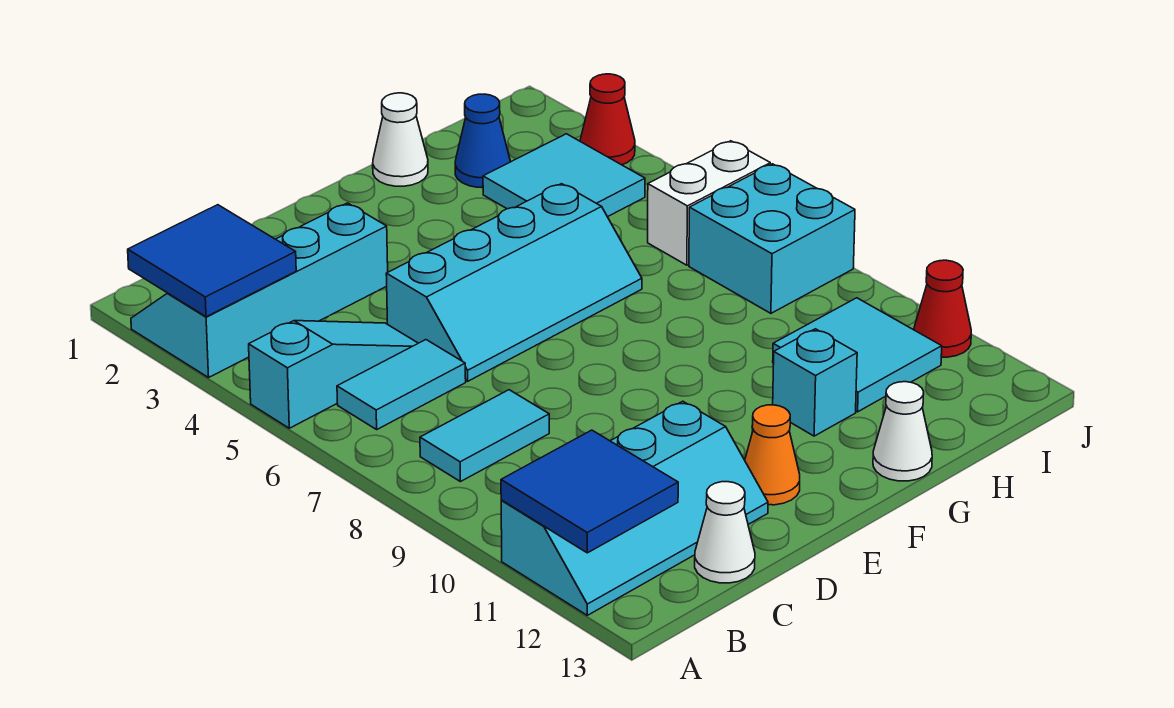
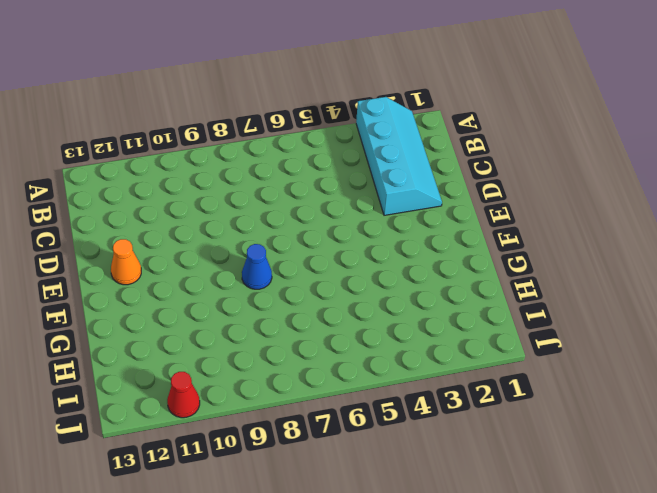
blue 1x1 cone [242,244,272,289] -> blue 1x1 cone moved to [455,94,510,188]
none -> cyan 1x3 slope [249,321,418,428]
none -> cyan 2x4 slope [501,401,768,615]
none -> cyan 1x2 tile [337,340,466,429]

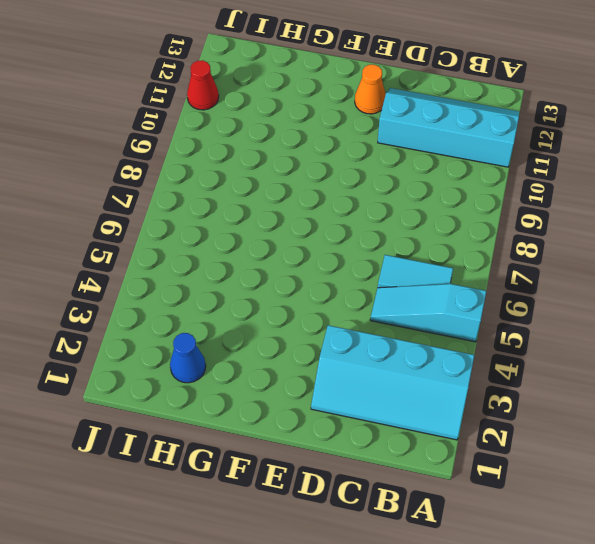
none -> cyan 1x2 tile [420,390,549,482]
none -> white 1x1 cone [695,482,755,583]
none -> cyan 2x4 slope [386,184,642,381]

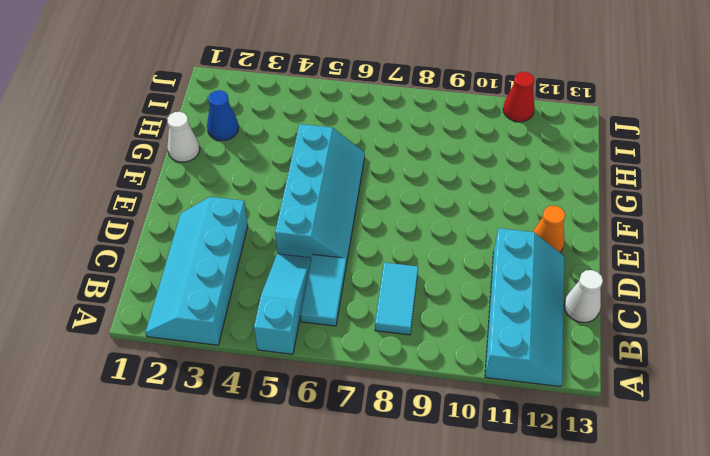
none -> cyan 1x1 brick [773,329,857,436]
none -> white 1x1 cone [873,382,932,481]
none -> cyan 2x2 tile [483,134,645,217]

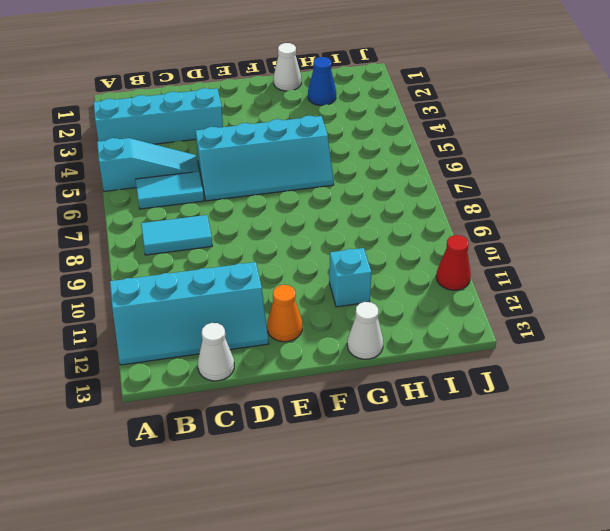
none -> cyan 2x2 tile [483,134,645,217]
none -> cyan 2x2 tile [773,298,942,412]
none -> white 1x2 brick [648,141,770,265]

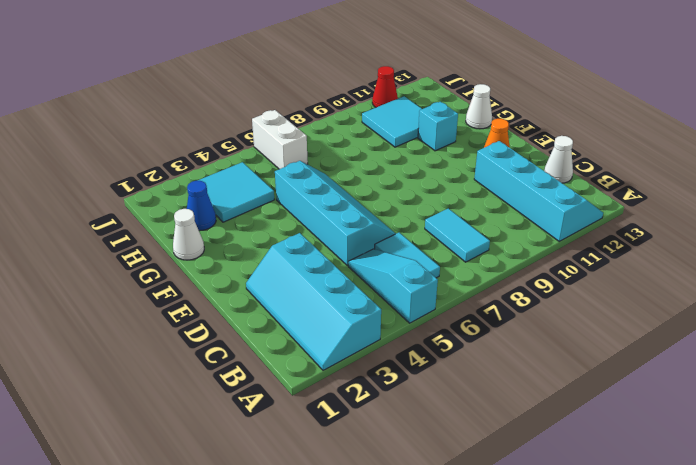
none -> cyan 2x2 brick [689,164,855,313]
none -> red 1x1 cone [580,74,635,165]
none -> blue 2x2 tile [128,205,296,317]

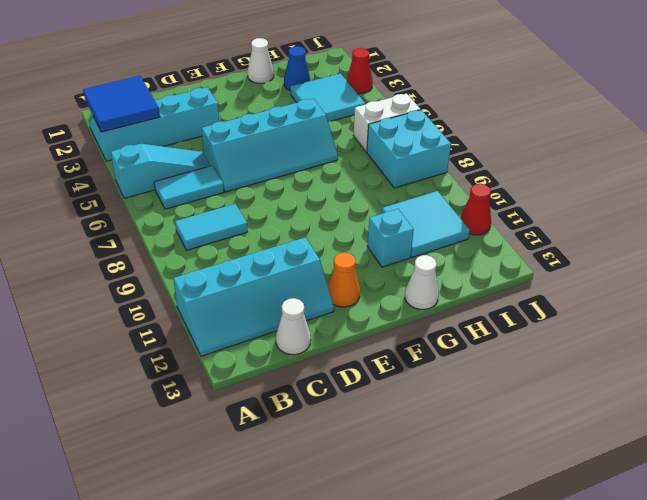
none -> blue 2x2 tile [501,430,678,553]

